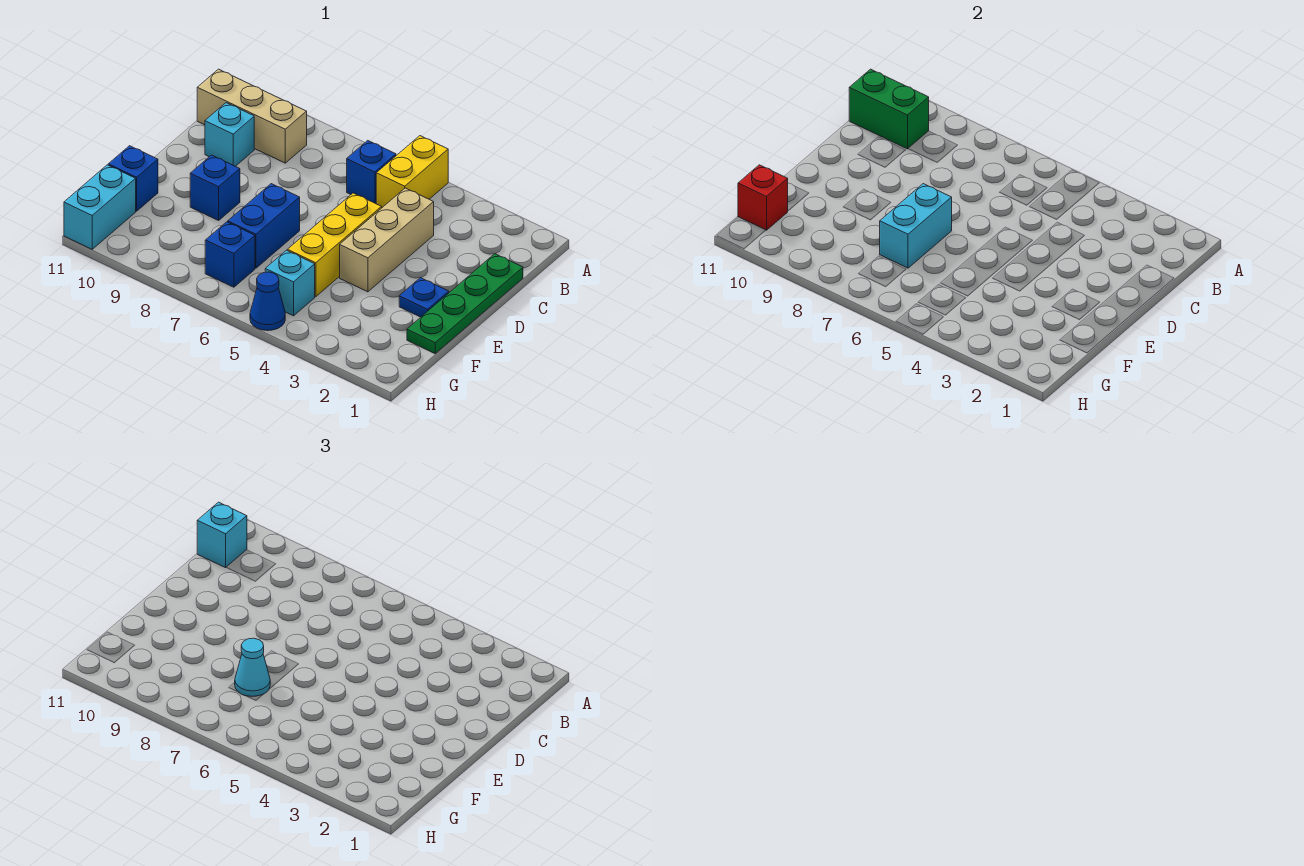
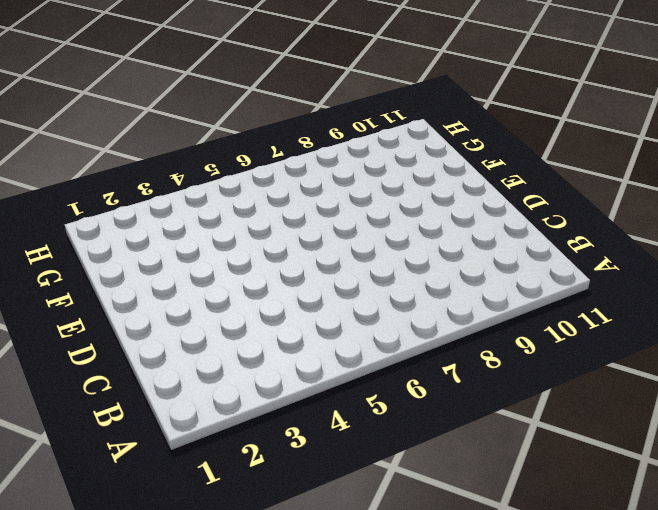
none -> yellow 1x2 brick [376,136,448,207]
none -> blue 1x1 brick [347,141,396,204]
none -> tan 1x3 brick [197,69,307,163]

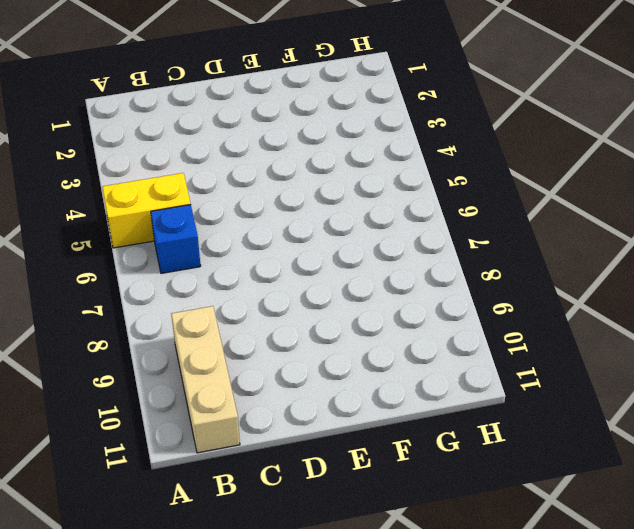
none -> green 1x4 plate [407,254,523,353]
none -> tan 1x3 brick [340,188,434,292]
none -> cyan 1x1 brick [205,103,254,166]

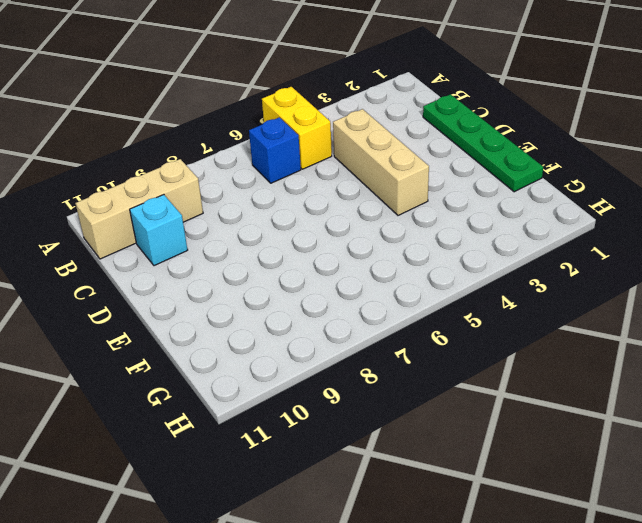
none -> yellow 1x3 brick [287,193,382,297]
none -> blue 1x1 plate [399,278,449,317]
none -> blue 1x2 brick [228,184,300,268]

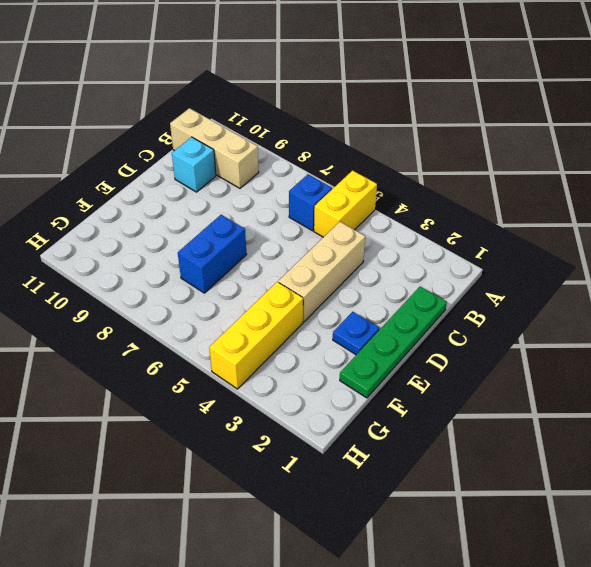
yellow 1x3 brick [209,282,303,389] -> yellow 1x3 brick moved to [287,193,382,297]
none -> blue 1x1 brick [190,155,240,220]
none -> blue 1x1 brick [108,146,158,211]
none -> cyan 1x1 brick [265,250,315,316]

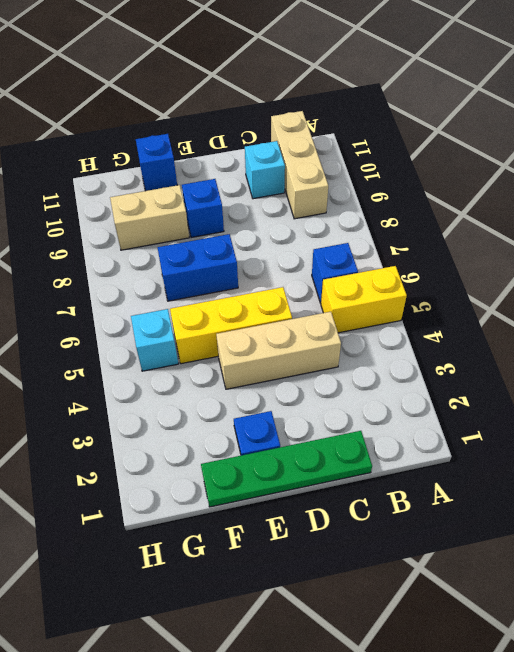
tan 1x2 brick [110,185,189,250] -> none
none -> blue 1x1 brick [205,222,255,287]
none -> cyan 1x2 brick [64,165,136,249]
none -> blue 1x1 cone [250,272,285,331]

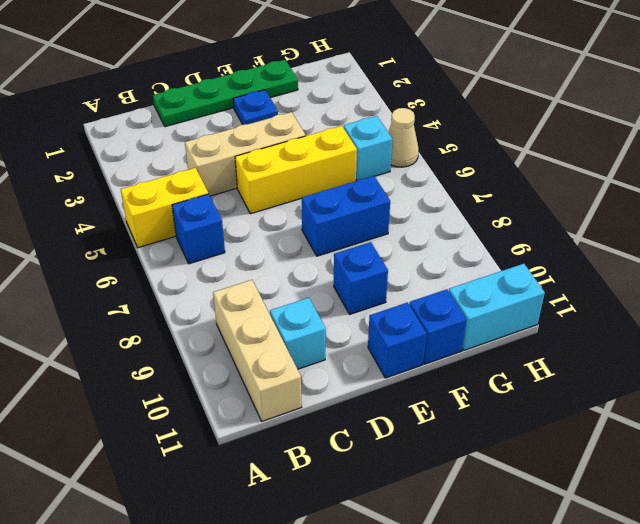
blue 1x1 brick [368,302,427,378] -> blue 1x1 brick moved to [205,222,255,287]
tan 1x1 cone [388,108,419,167] -> blue 1x1 cone [250,272,285,331]
none -> green 1x2 brick [849,69,929,149]
none -> cyan 1x2 brick [880,184,952,268]
none -> red 1x1 brick [738,165,788,230]

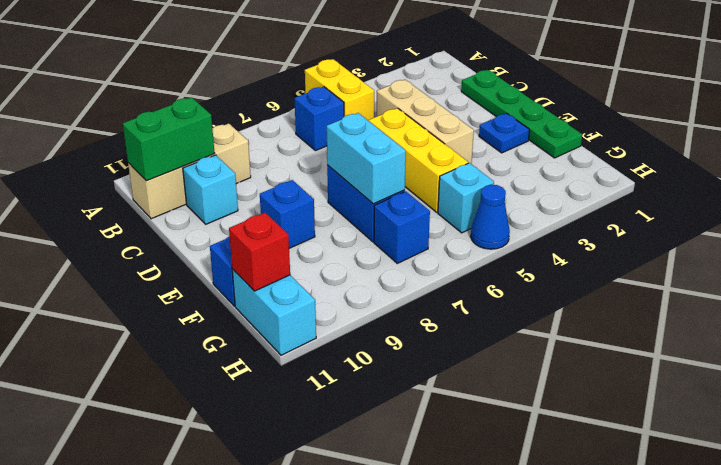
none -> cyan 1x1 brick [197,502,247,568]
none -> cyan 1x1 cone [235,638,270,697]

